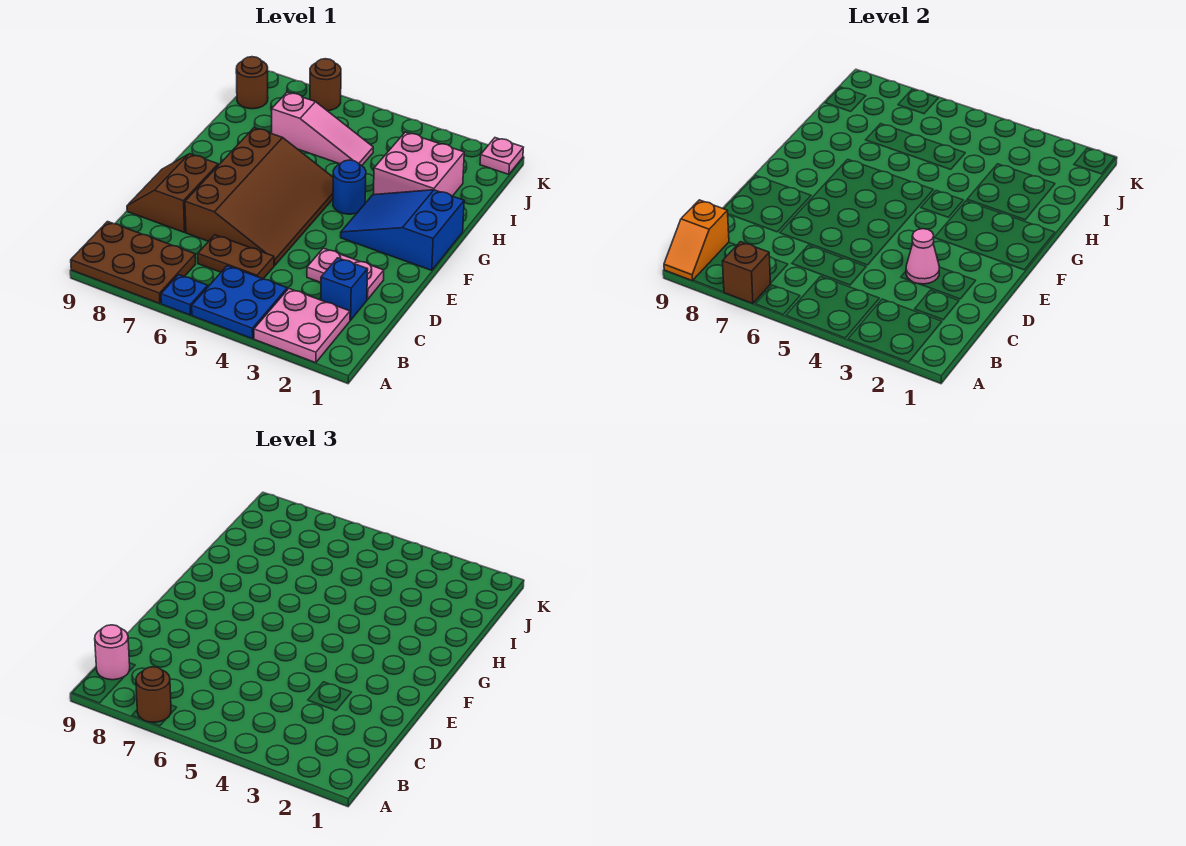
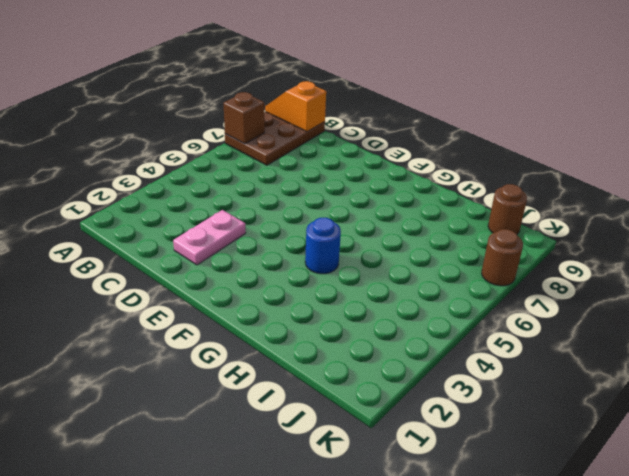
none -> pink 2x2 plate [254,289,350,363]
none -> blue 2x2 plate [192,266,287,339]
none -> blue 1x1 plate [161,275,208,315]

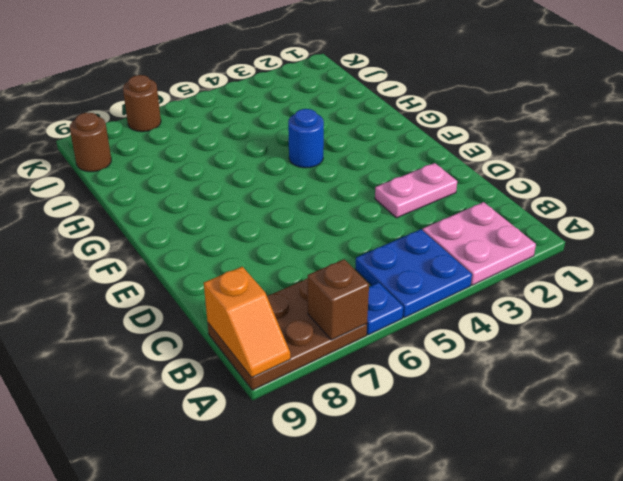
none -> blue 1x1 brick [321,258,368,320]
none -> brown 1x2 plate [198,235,274,279]
none -> brown 3x4 slope [185,128,333,265]

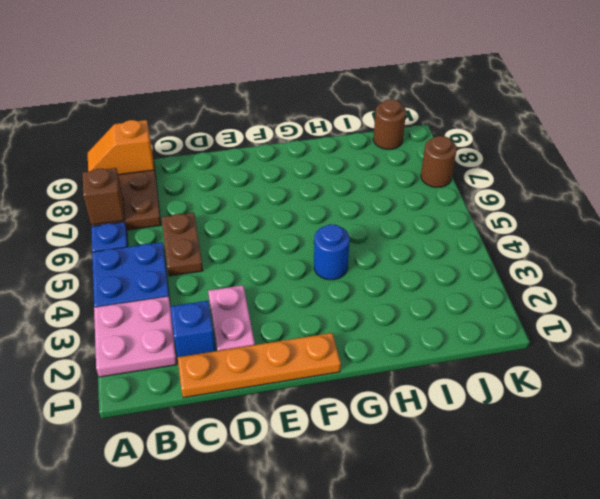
orange 1x4 plate [178,333,341,398] -> blue 2x3 slope [341,190,464,270]
none -> brown 3x4 slope [185,128,333,265]
none -> brown 2x2 slope [127,154,218,232]
none -> pink 2x2 brick [373,132,464,196]

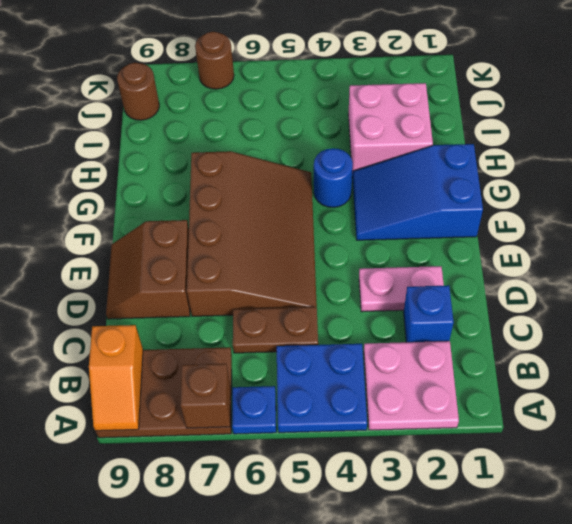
none -> pink 1x3 slope [272,92,373,165]
none -> pink 1x1 plate [480,138,524,174]
none -> pink 1x1 cone [906,229,939,284]

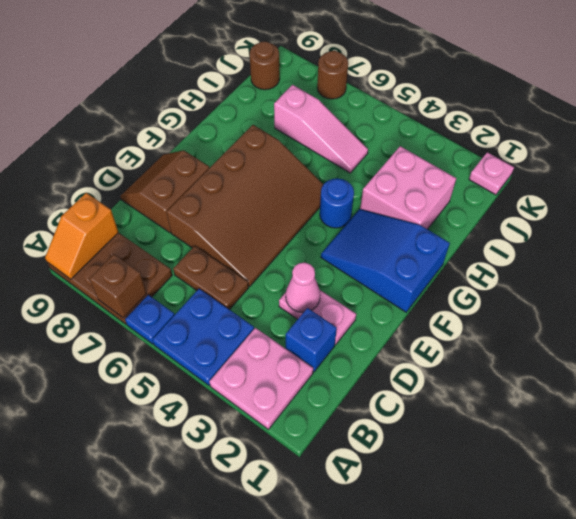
none -> brown 1x1 round brick [136,667,171,722]
none -> pink 1x1 round brick [95,625,130,680]

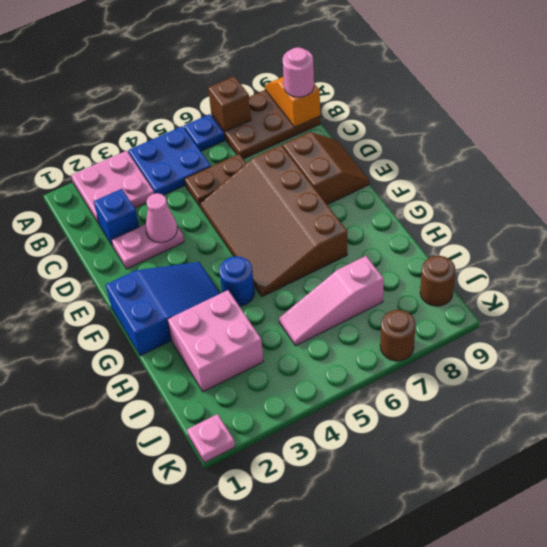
none -> brown 1x1 round brick [136,667,171,722]

